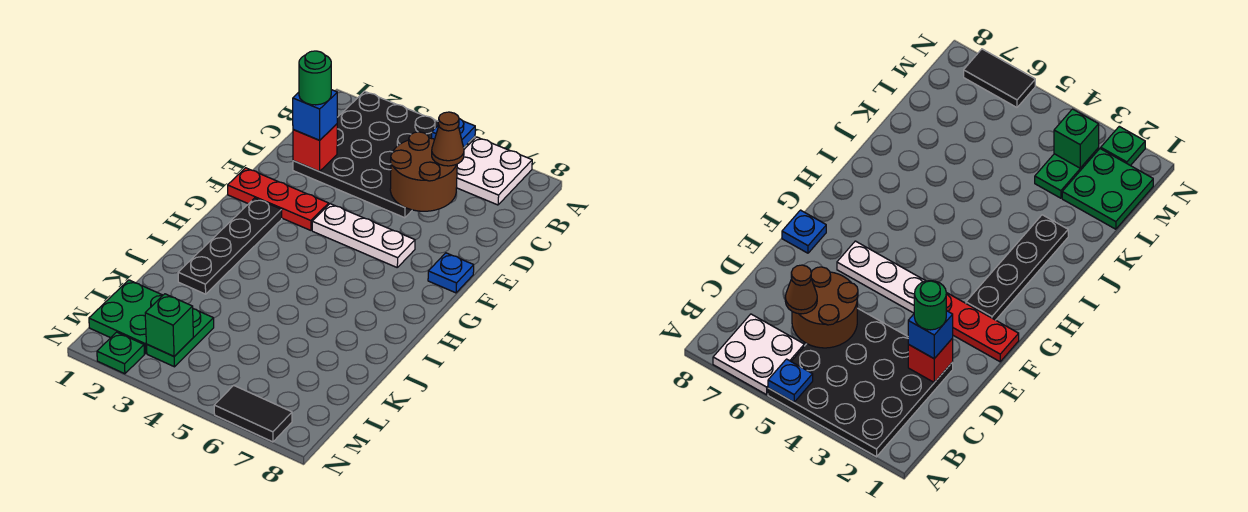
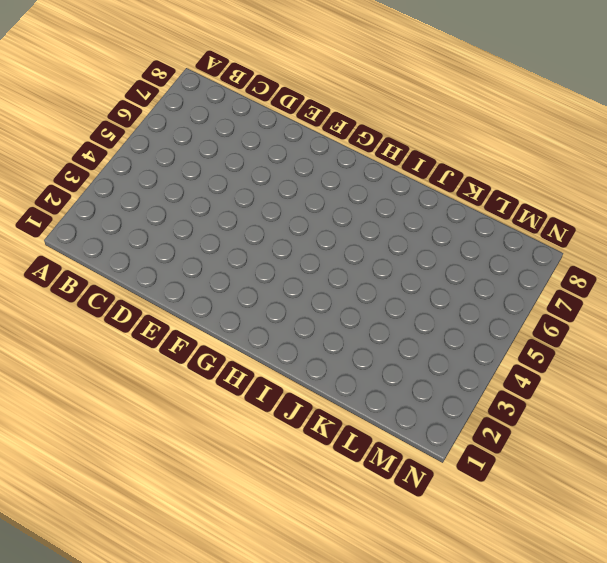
none -> black 4x4 plate [293,91,475,218]
none -> white 2x2 plate [457,137,532,205]
none -> red 1x3 plate [228,168,329,230]

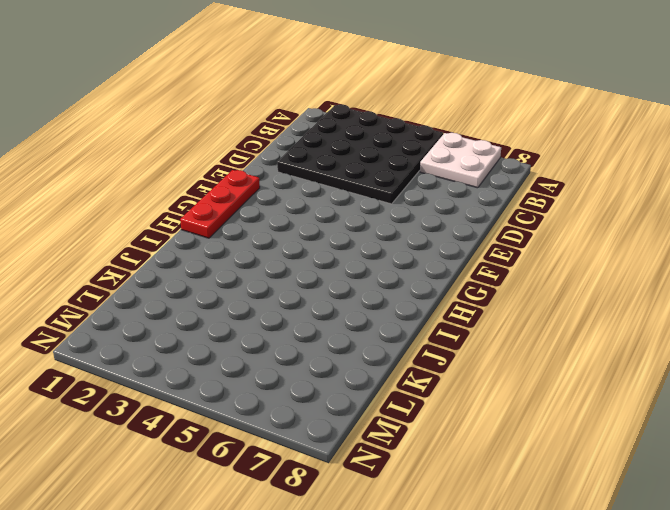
red 1x3 plate [180,170,260,238] -> red 1x3 plate turned to [228,168,329,230]
none -> white 1x3 plate [312,204,415,267]
none -> blue 1x1 plate [428,253,474,293]
none -> black 1x4 plate [178,198,282,294]

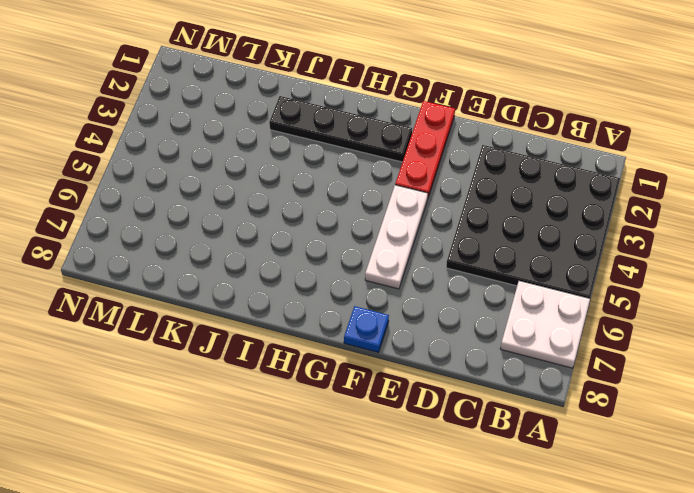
none -> green 2x2 plate [89,280,163,353]
none -> green 1x2 plate [146,309,214,367]
none -> green 1x1 plate [97,332,144,374]

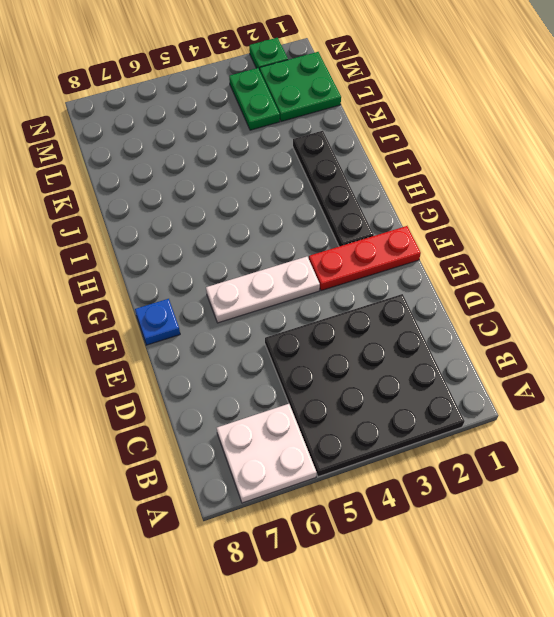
none -> black 1x2 tile [214,385,292,442]
none -> blue 1x1 plate [432,119,475,148]
none -> brown 2x2 round brick [390,132,457,211]

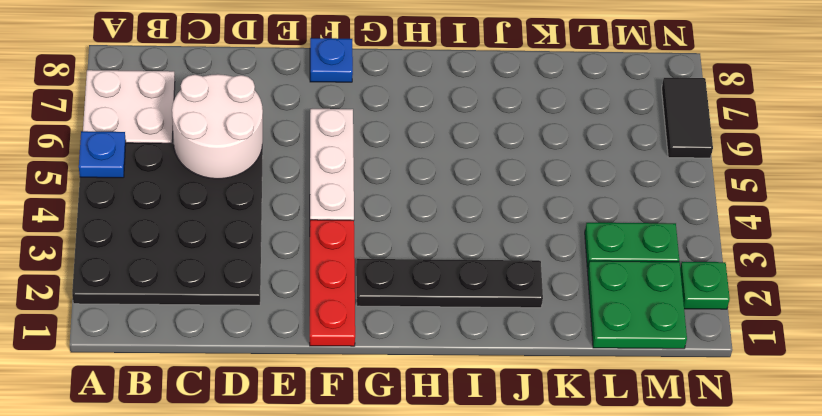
white 2x2 round brick [172,74,263,179] -> brown 2x2 round brick [390,132,457,211]
none -> red 1x1 brick [293,124,337,172]
none -> green 1x1 brick [145,294,193,356]
none -> brown 1x1 cone [432,112,464,166]

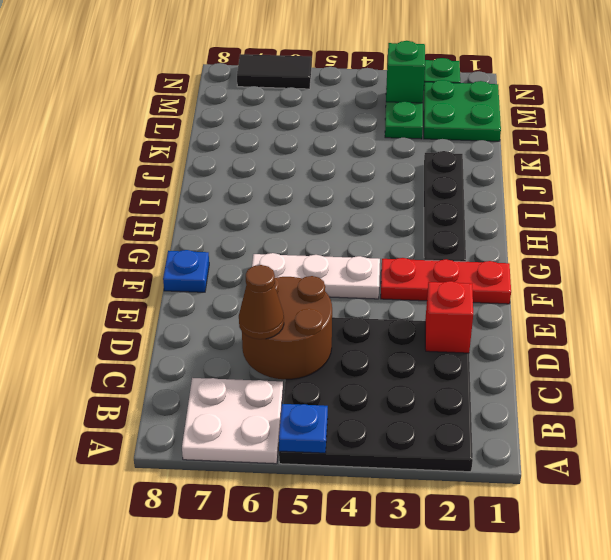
none -> blue 1x1 brick [293,90,337,140]
none -> green 1x1 round brick [299,51,331,105]

